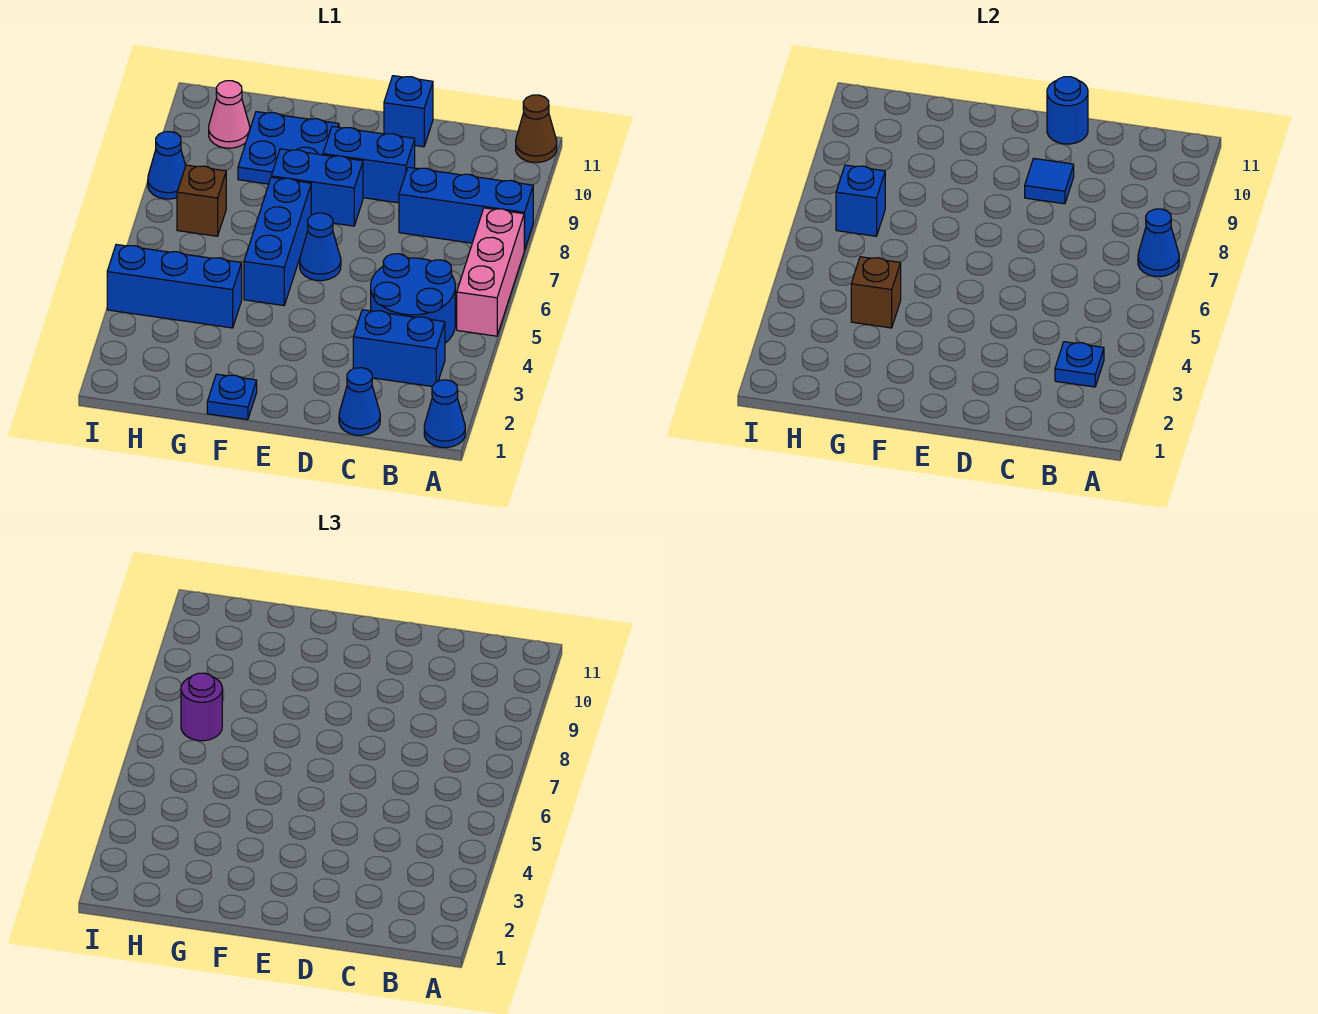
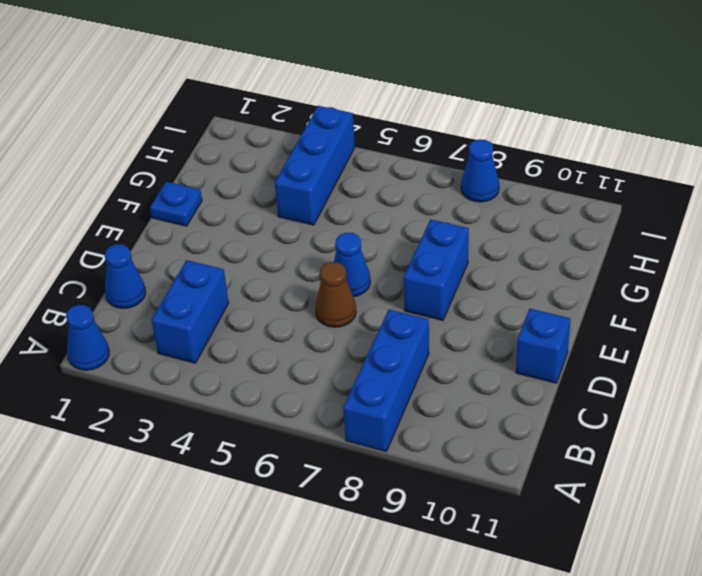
brown 1x1 cone [315,262,356,327] -> brown 1x1 cone moved to [516,95,557,163]
none -> pink 1x3 brick [457,208,524,336]
none -> blue 2x2 round brick [371,254,455,343]
none -> blue 1x2 brick [323,127,415,203]

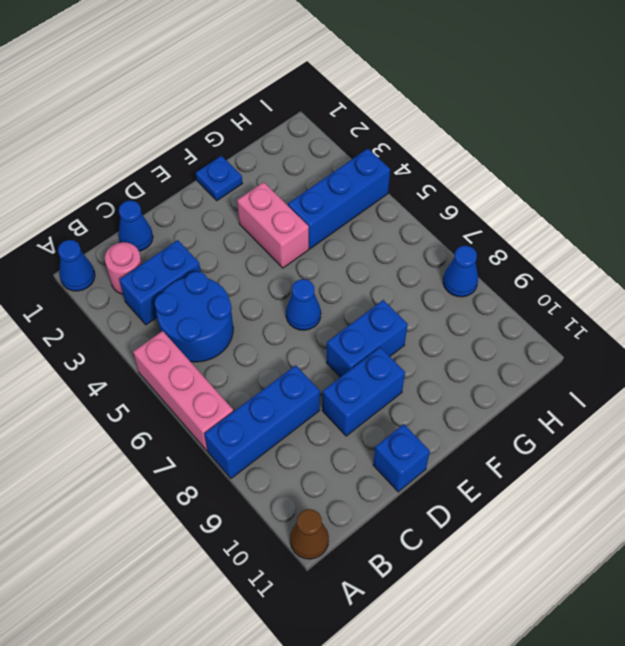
pink 1x1 round brick [105,242,142,294] -> none
pink 1x2 brick [237,182,309,268] -> none
none -> blue 1x3 brick [244,177,311,306]
none -> blue 2x2 plate [238,112,339,184]
none -> brown 1x1 brick [177,165,226,236]

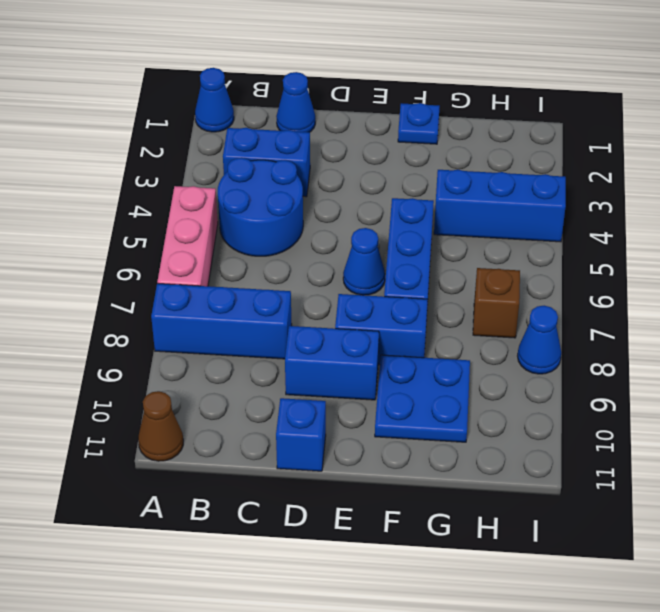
none -> pink 1x1 cone [209,81,250,148]
none -> blue 1x1 cone [1138,209,1179,277]
none -> blue 1x1 plate [1055,342,1104,387]

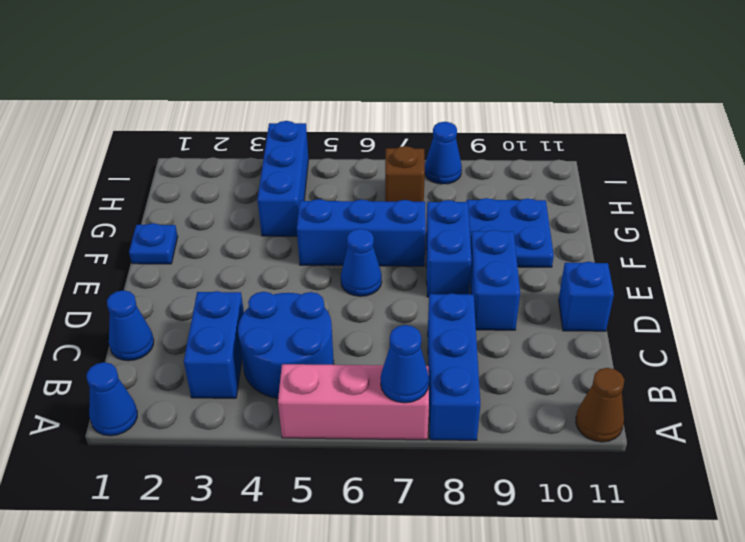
none -> pink 1x1 cone [209,81,250,148]
none -> blue 1x1 plate [1055,342,1104,387]
none -> blue 1x1 tile [1025,158,1074,204]

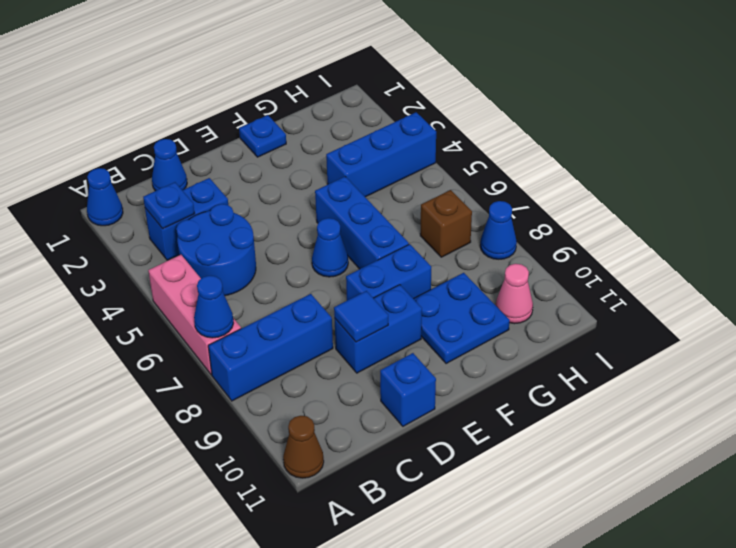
none -> blue 1x1 round brick [1047,77,1088,144]
none -> brown 1x1 brick [851,257,901,328]
none -> blue 1x1 brick [836,165,885,236]

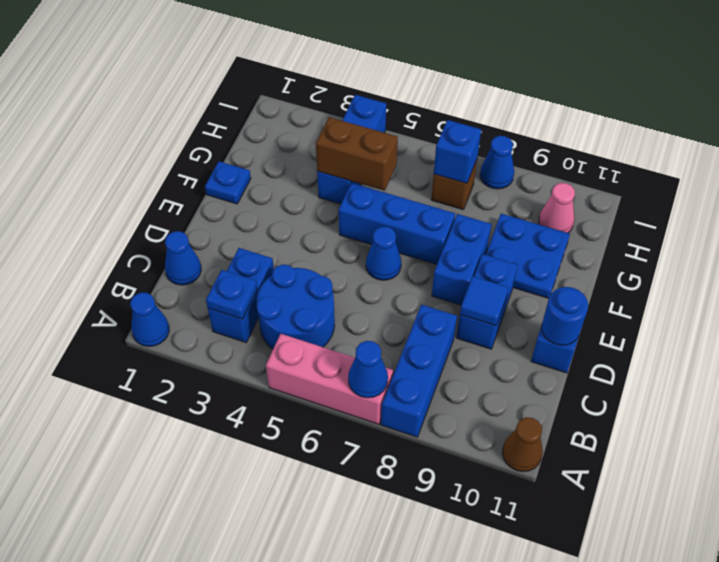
brown 1x2 brick [316,117,398,191] -> brown 1x1 brick [851,257,901,328]
none -> purple 1x1 round brick [181,673,222,741]

